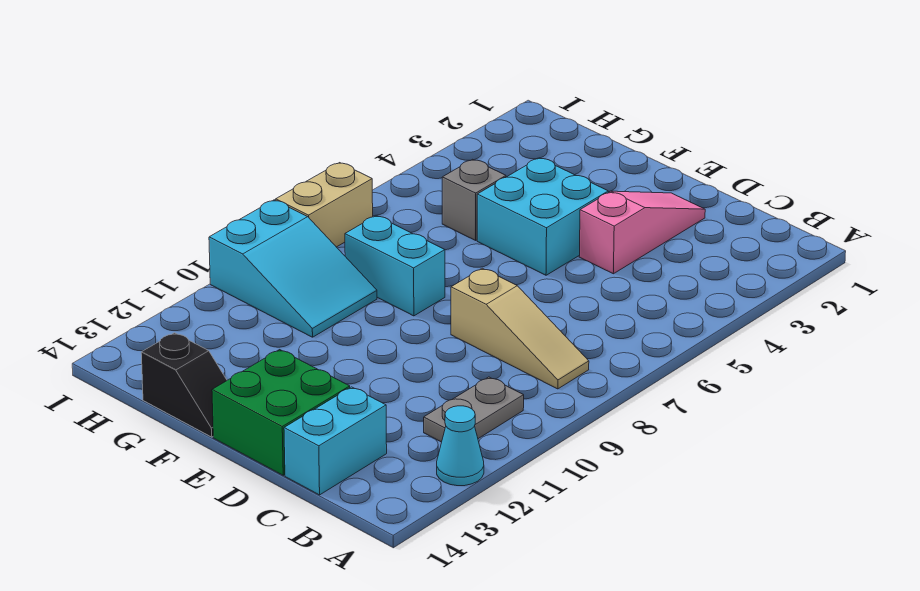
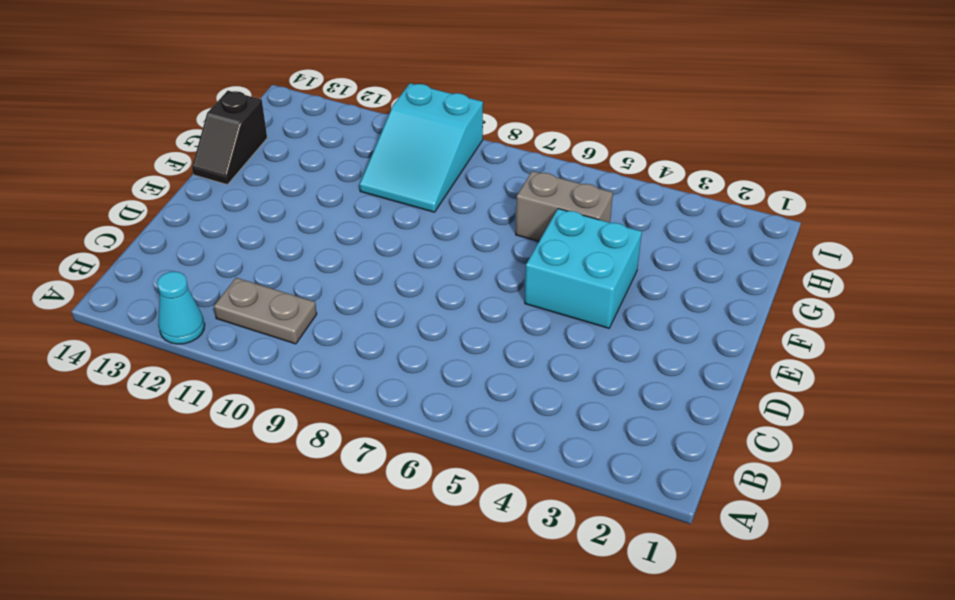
grey 1x2 brick [516,171,613,241] -> grey 1x1 brick [442,159,506,240]
none -> tan 1x3 slope [451,268,589,389]
none -> cyan 1x2 brick [284,387,387,495]
none -> pink 1x3 slope [579,191,705,274]

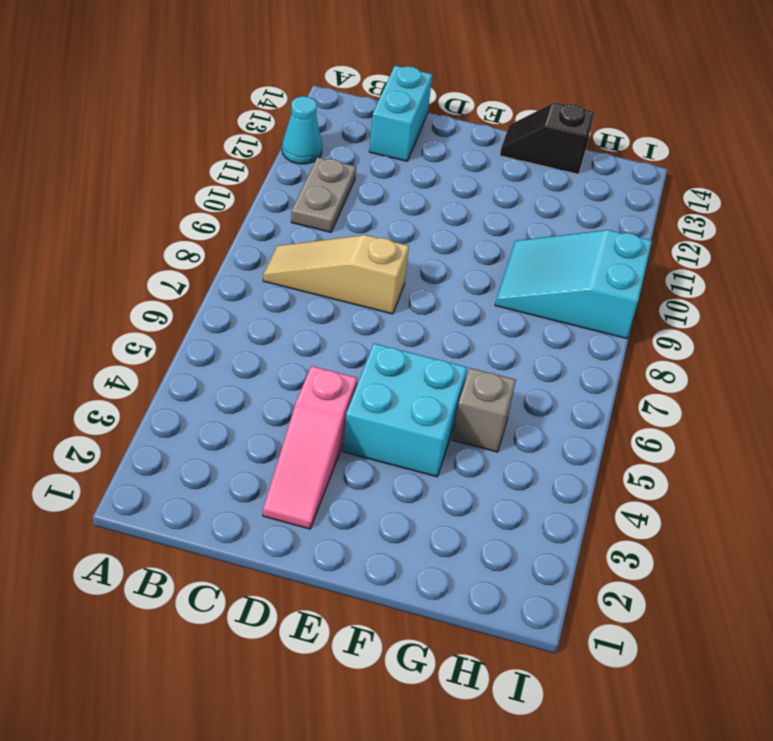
none -> green 2x2 brick [212,350,350,475]
none -> cyan 1x2 brick [345,215,445,316]
none -> tan 1x2 brick [276,163,373,247]

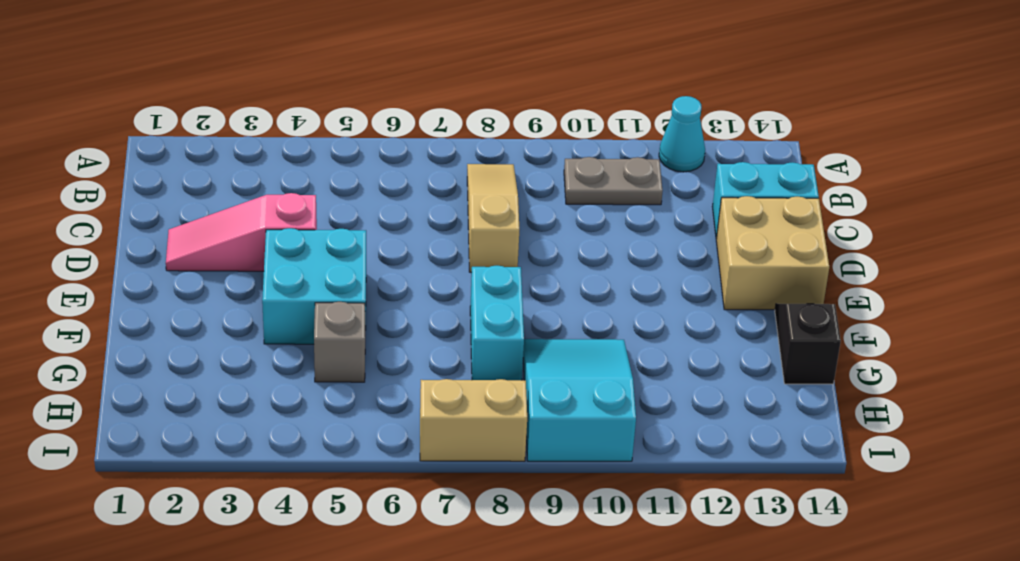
tan 2x2 brick [716,196,829,310] -> green 2x2 brick [212,350,350,475]

